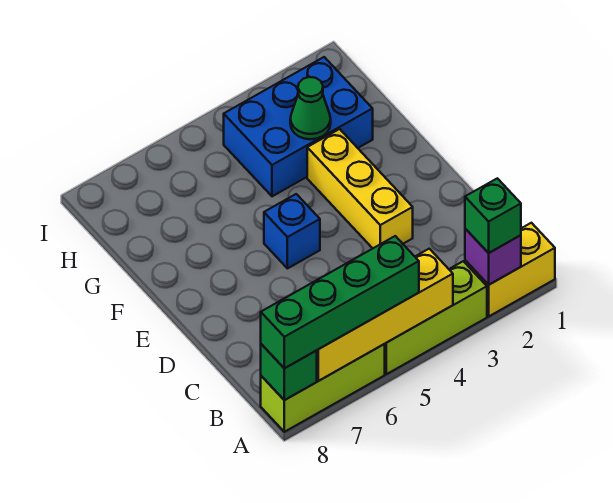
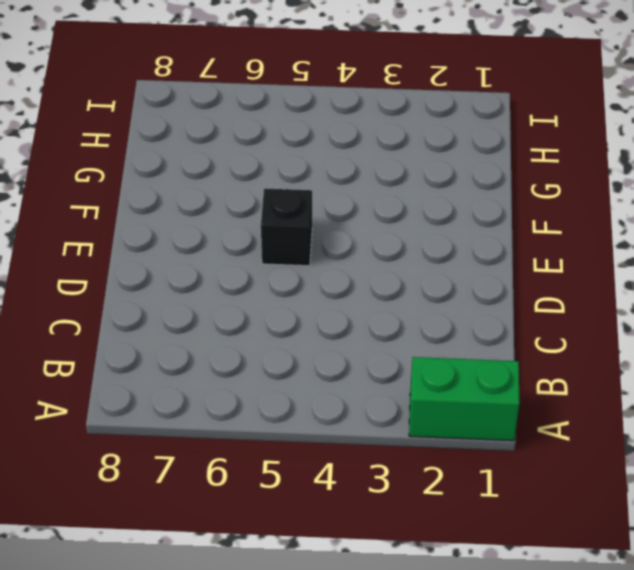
green 1x2 brick [409,357,520,441] -> yellow 1x2 brick [465,223,555,316]
black 1x1 brick [261,188,312,266] -> blue 1x1 brick [264,194,320,269]
none -> lime 1x3 brick [385,261,487,374]
none -> lime 1x3 brick [261,344,385,432]
none -> yellow 1x3 brick [307,129,413,248]

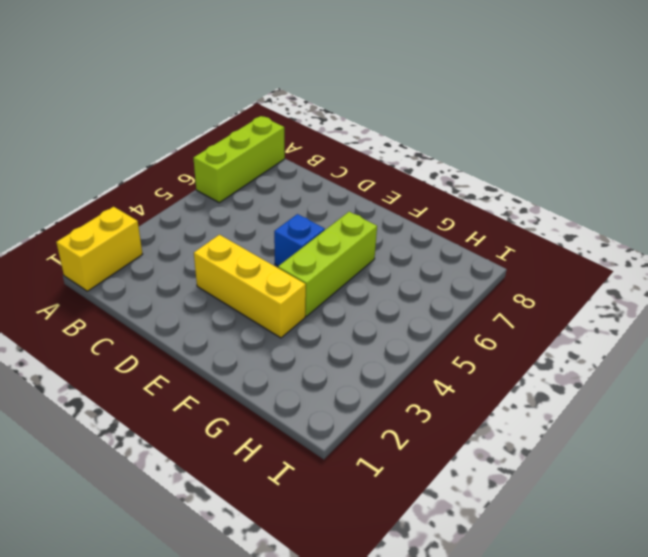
lime 1x3 brick [278,212,377,316] -> lime 1x3 brick moved to [385,261,487,374]
none -> blue 2x3 brick [224,57,373,196]
none -> purple 1x1 brick [465,229,521,285]
none -> yellow 1x4 brick [316,249,453,381]

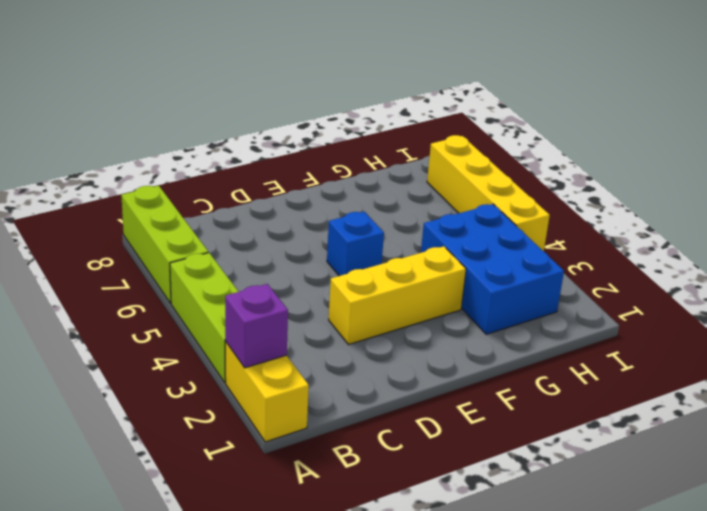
yellow 1x4 brick [427,135,550,251] -> yellow 1x4 brick moved to [316,249,453,381]
none -> green 1x1 brick [261,344,317,400]
none -> green 1x1 cone [290,77,331,139]
none -> green 1x1 brick [465,178,521,253]

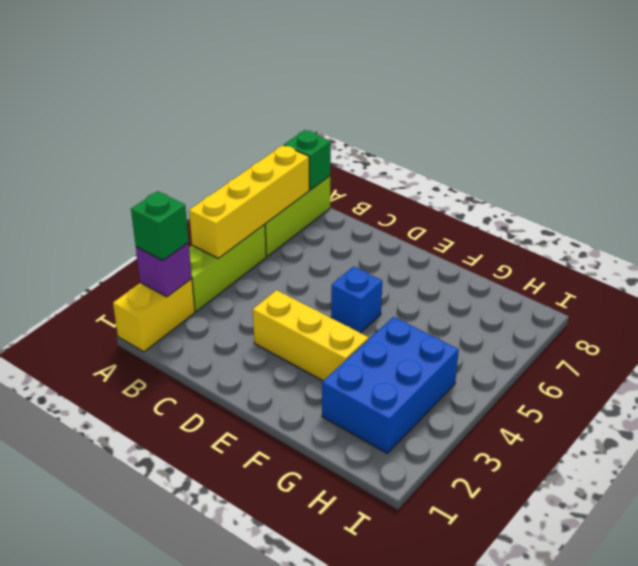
none -> green 1x1 cone [290,77,331,139]
none -> green 1x4 brick [261,236,419,368]

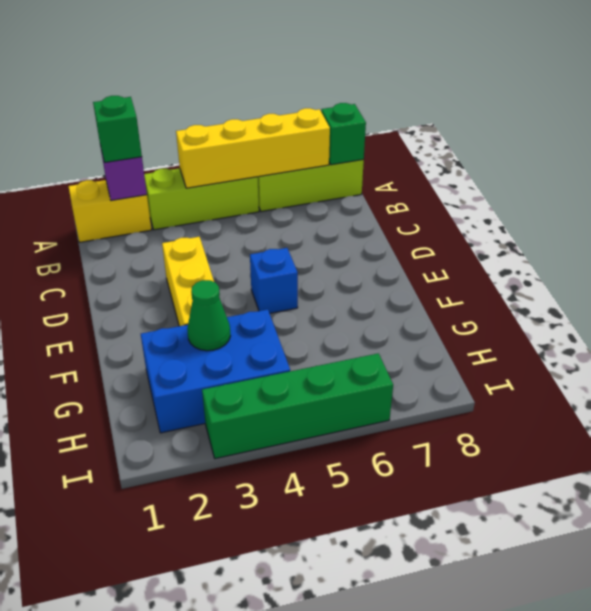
green 1x4 brick [202,353,393,459] -> green 1x4 brick moved to [261,236,419,368]

